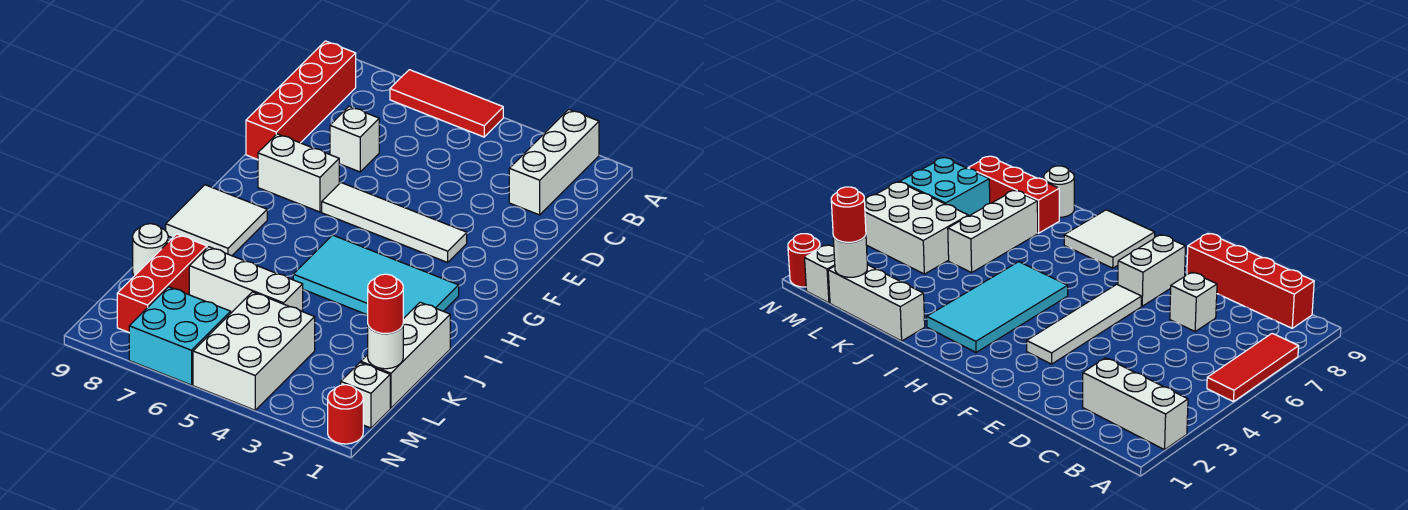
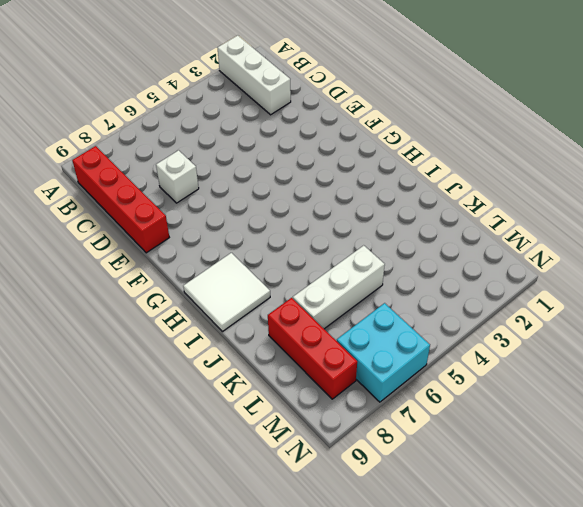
none -> red 1x3 tile [390,70,503,137]
none -> white 1x4 tile [322,183,467,262]
none -> white 1x2 brick [258,134,339,212]

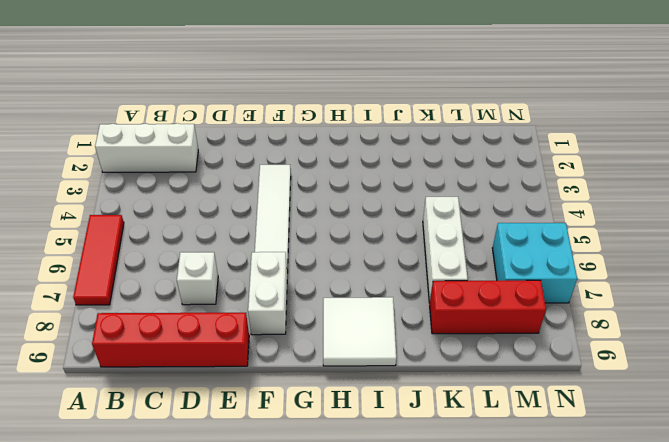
none -> cyan 2x4 tile [293,235,459,319]
none -> white 1x3 brick [361,302,450,408]
none -> white 1x1 round brick [133,224,168,276]

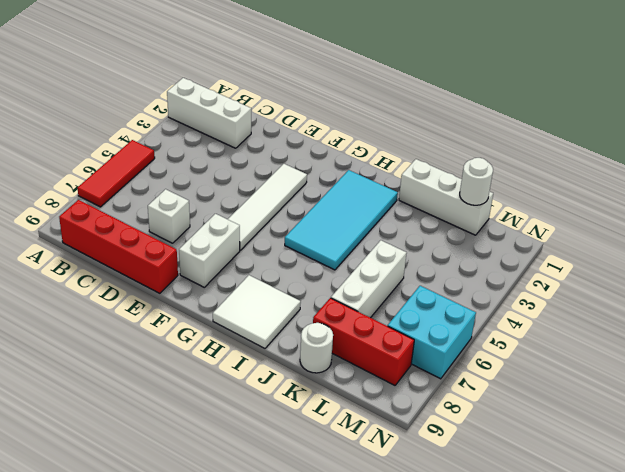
none -> white 2x3 brick [193,292,315,410]
none -> white 1x1 brick [341,362,390,428]
none -> red 1x1 round brick [328,385,363,444]

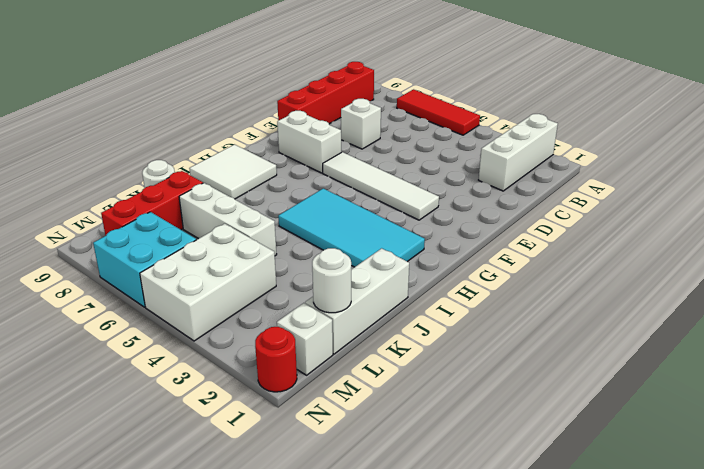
none -> red 1x1 round brick [368,274,403,334]

